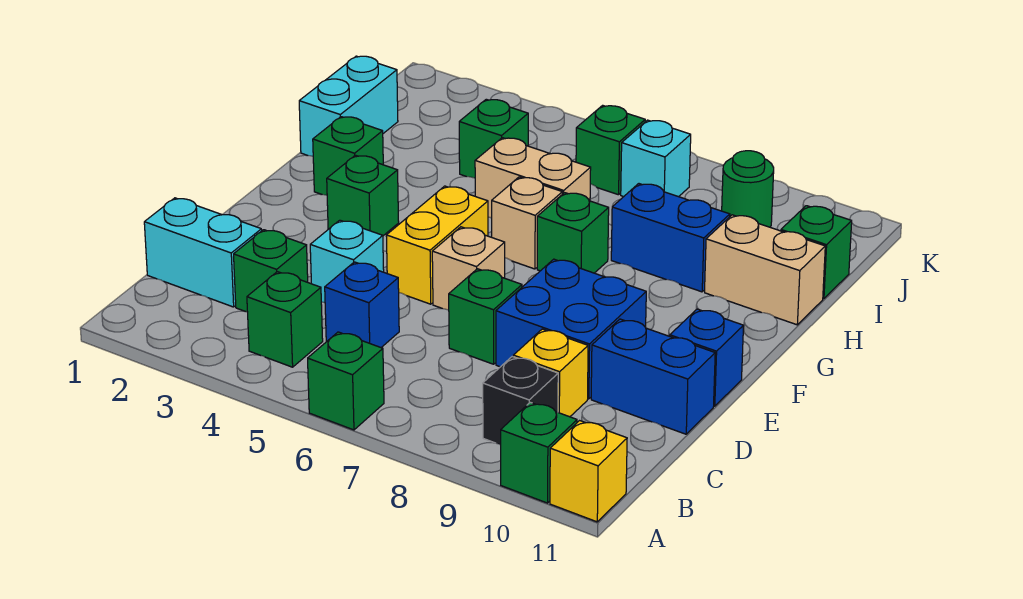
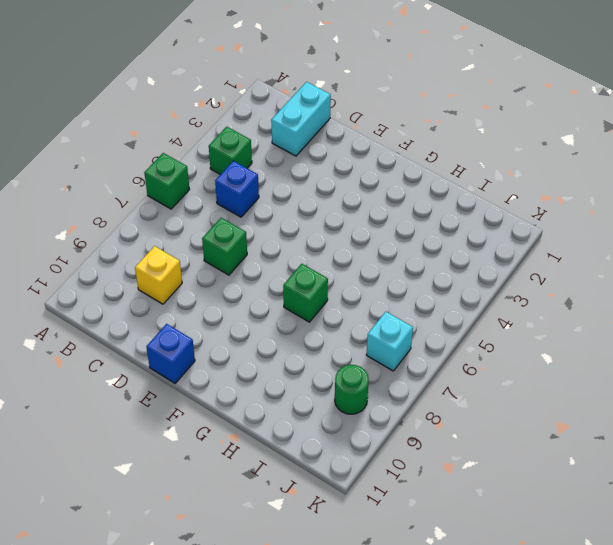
none -> green 1x1 brick [501,402,577,503]
none -> yellow 1x1 brick [550,421,627,522]
none -> black 1x1 brick [483,357,558,445]

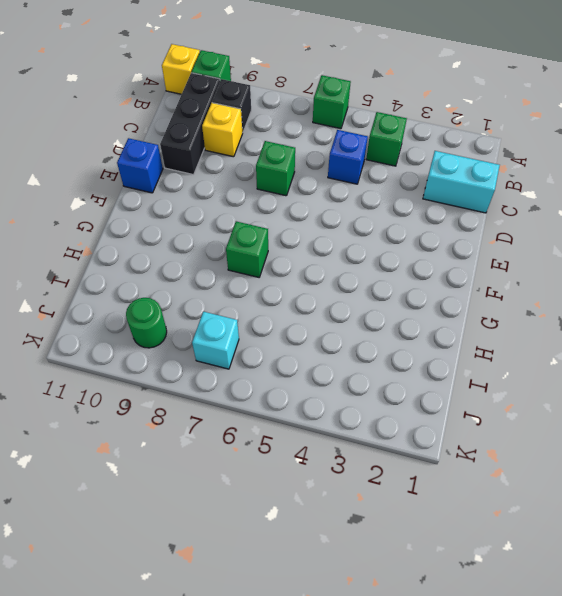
black 1x3 brick [160,73,220,175] -> blue 1x2 brick [591,319,715,434]
none -> green 1x1 brick [234,230,308,312]
none -> cyan 1x1 brick [310,220,384,303]
none -> blue 2x2 brick [496,259,646,399]

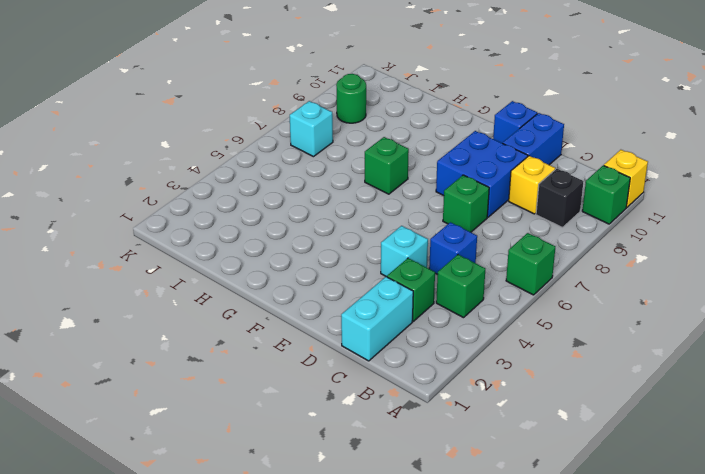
none -> yellow 1x2 brick [386,186,488,304]
none -> tan 1x1 brick [432,227,505,310]
none -> green 1x1 brick [327,155,399,236]

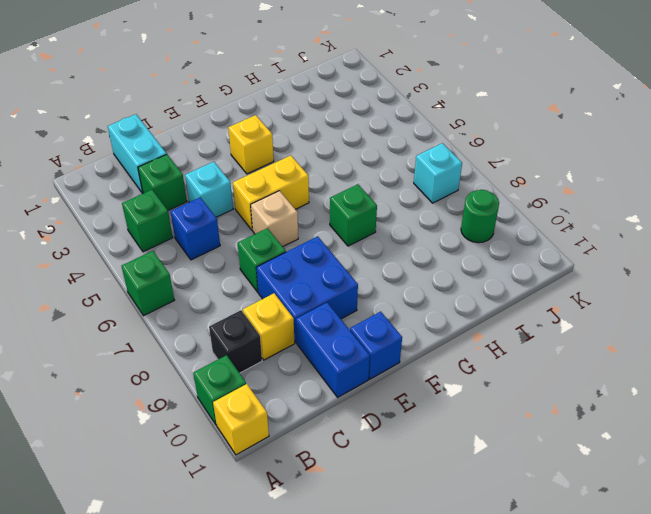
yellow 1x1 brick [228,115,274,174] -> green 1x1 brick [327,155,399,236]
none -> green 1x1 brick [313,117,383,195]
none -> tan 1x1 brick [492,177,562,269]
none -> cyan 1x2 brick [299,56,398,156]

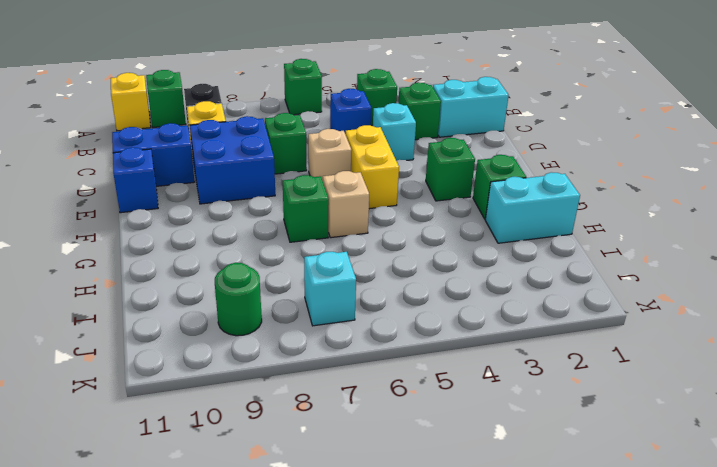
cyan 1x2 brick [485,172,580,243] -> cyan 1x2 brick turned to [299,56,398,156]
none -> tan 1x2 brick [475,138,591,218]
none -> blue 1x2 brick [611,184,730,292]
none -> tan 1x2 brick [705,215,825,325]

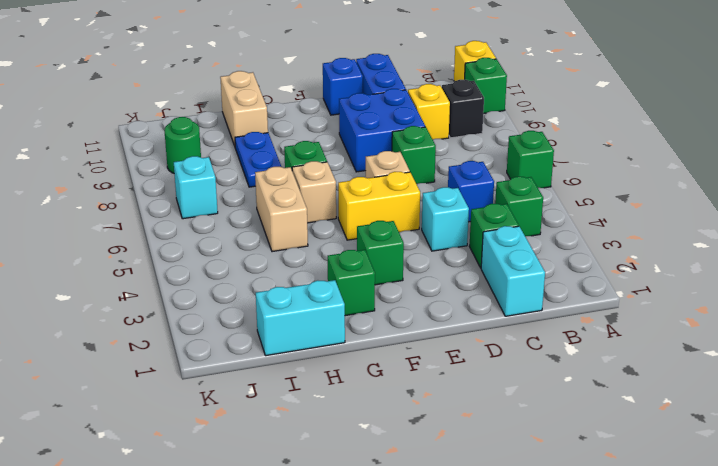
blue 1x2 plate [235,132,281,187] -> blue 1x2 brick [611,184,730,292]
none -> green 1x1 brick [459,99,528,178]
none -> green 1x1 brick [781,206,852,299]
none -> green 1x1 brick [576,105,645,195]

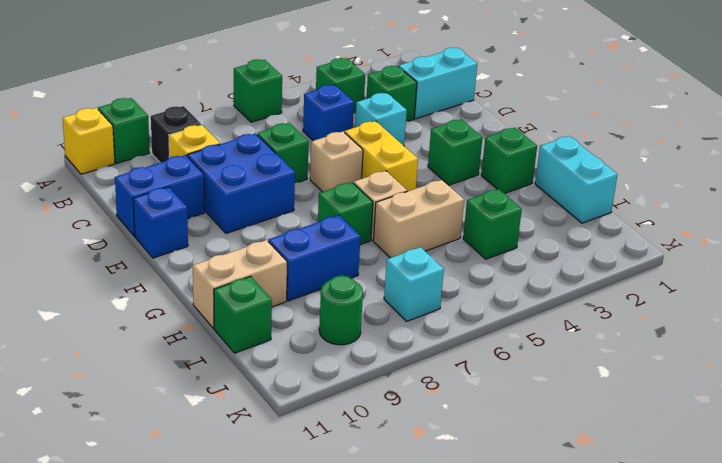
none -> green 1x1 brick [576,105,645,195]

